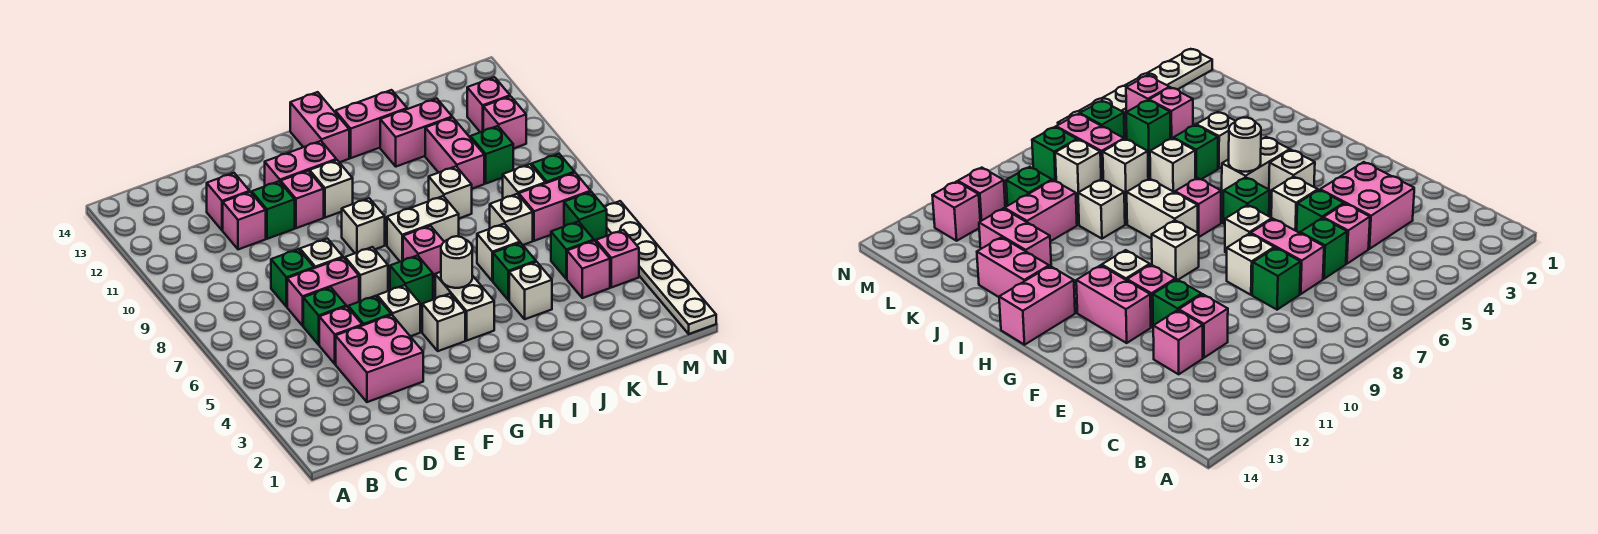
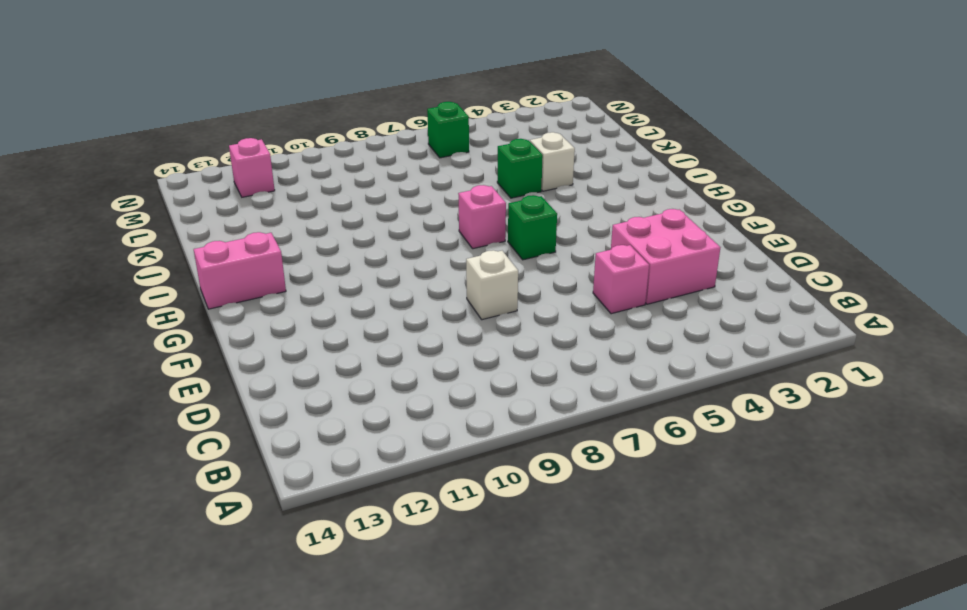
none -> green 1x1 brick [303,287,346,345]
none -> pink 1x2 brick [287,258,359,326]
none -> green 1x1 brick [271,249,314,307]
none -> pink 1x1 brick [223,192,266,249]

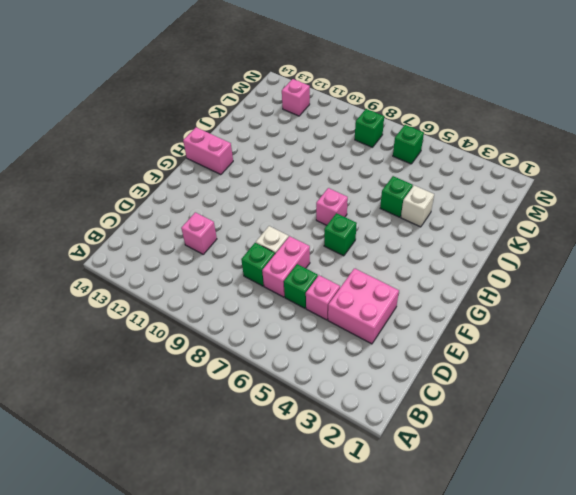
none -> pink 1x1 brick [207,173,250,230]
none -> green 1x1 brick [348,296,391,325]
none -> green 1x1 brick [252,181,295,239]
none -> white 1x1 brick [377,285,420,336]

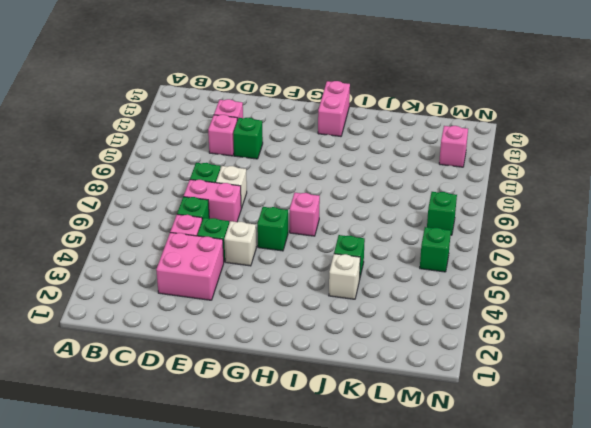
none -> white 1x1 brick [345,247,388,302]
none -> pink 1x1 brick [281,171,324,228]
none -> pink 1x2 brick [265,141,336,186]
none -> white 1x1 brick [422,294,465,351]

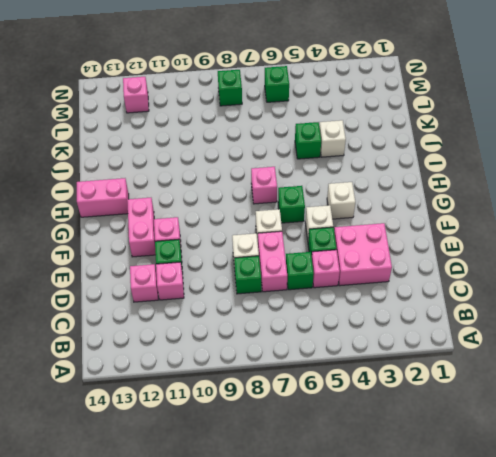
none -> white 1x1 brick [342,198,385,253]
none -> white 1x1 brick [310,160,353,218]
none -> white 1x2 brick [435,272,494,340]
none -> white 1x2 brick [387,196,459,262]

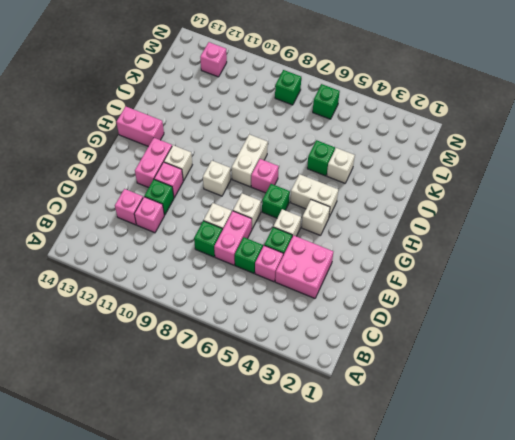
none -> pink 1x2 brick [335,90,407,158]
none -> white 1x1 brick [477,224,520,281]
none -> white 1x1 brick [429,166,472,218]
none -> pink 1x2 brick [380,98,452,167]

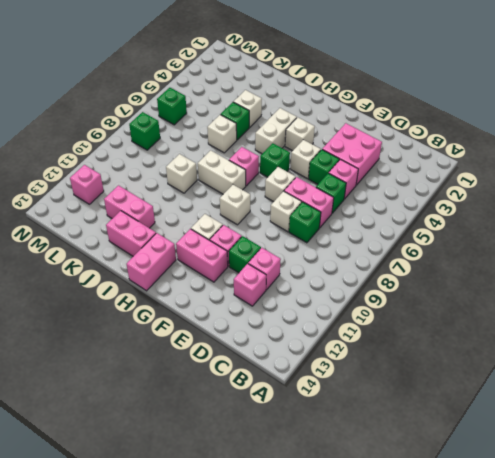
none -> white 1x1 brick [490,194,533,245]
none -> pink 1x2 brick [425,117,484,189]
none -> pink 1x1 brick [567,241,610,298]
none -> green 1x1 brick [551,221,594,279]

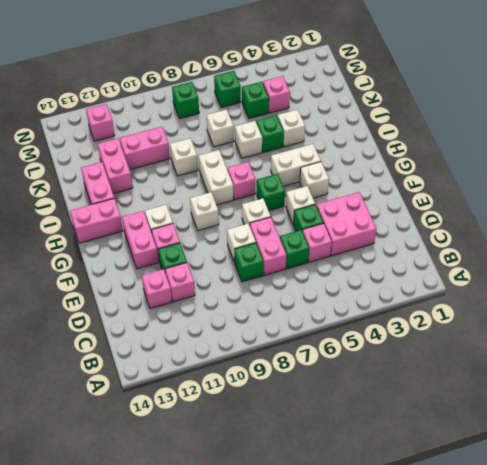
none -> pink 1x2 brick [519,173,591,241]
none -> white 1x1 brick [503,164,546,199]
none -> green 1x1 brick [470,126,513,183]
none -> pink 1x1 brick [596,230,639,287]

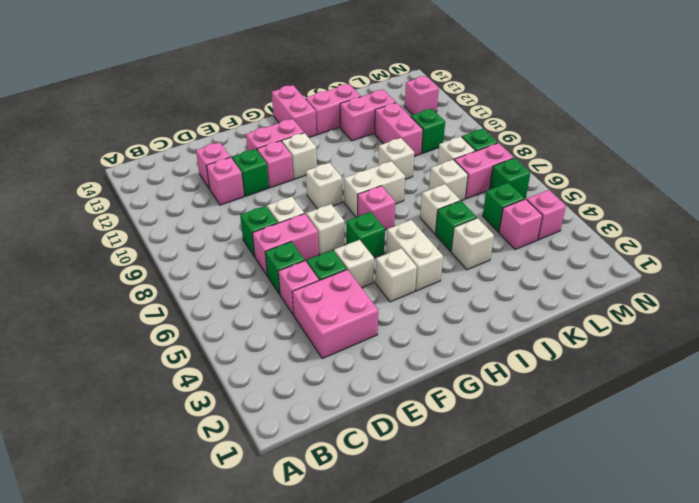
none -> pink 1x1 brick [483,96,526,149]
none -> white 1x6 plate [605,201,716,334]
none -> white 1x1 round brick [441,236,472,288]

